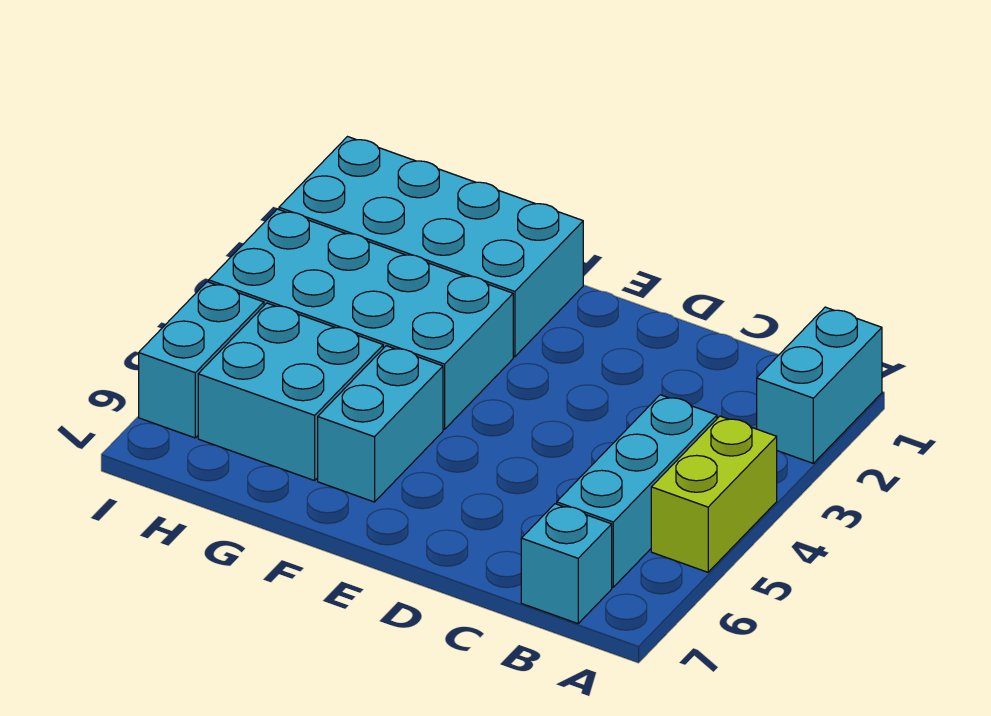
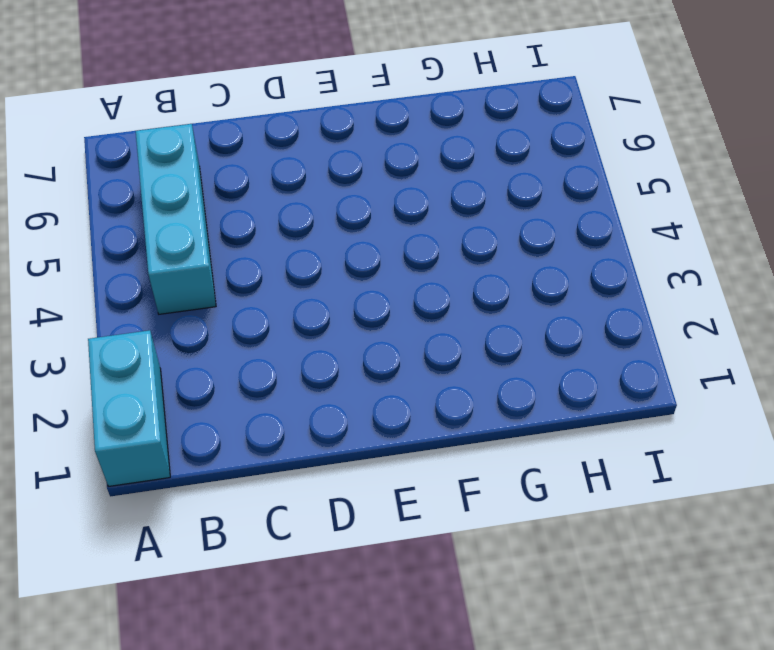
none -> lime 1x2 brick [651,416,777,572]
none -> cyan 1x1 brick [521,504,612,624]

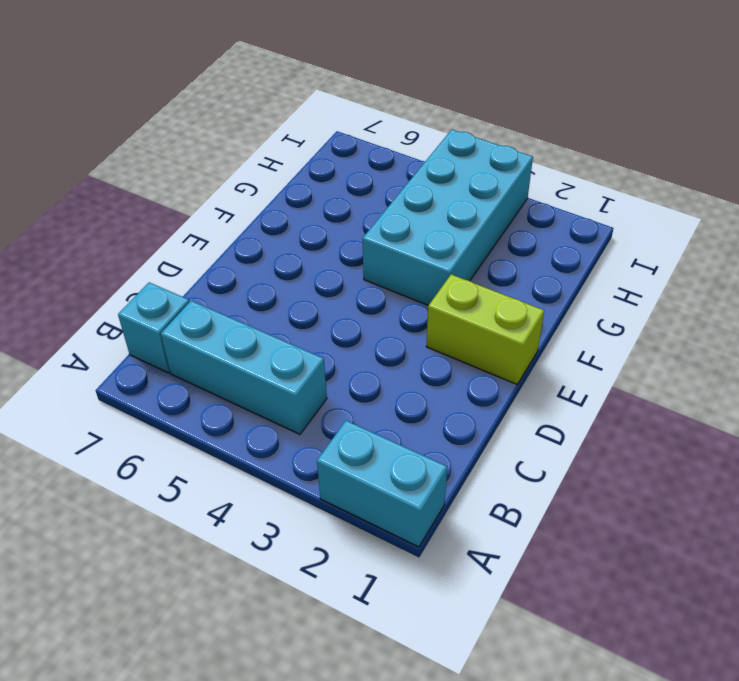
lime 1x2 brick [426,274,544,384] -> lime 1x2 brick moved to [651,416,777,572]
none -> cyan 2x4 brick [279,137,583,357]
none -> cyan 1x2 brick [318,346,443,502]

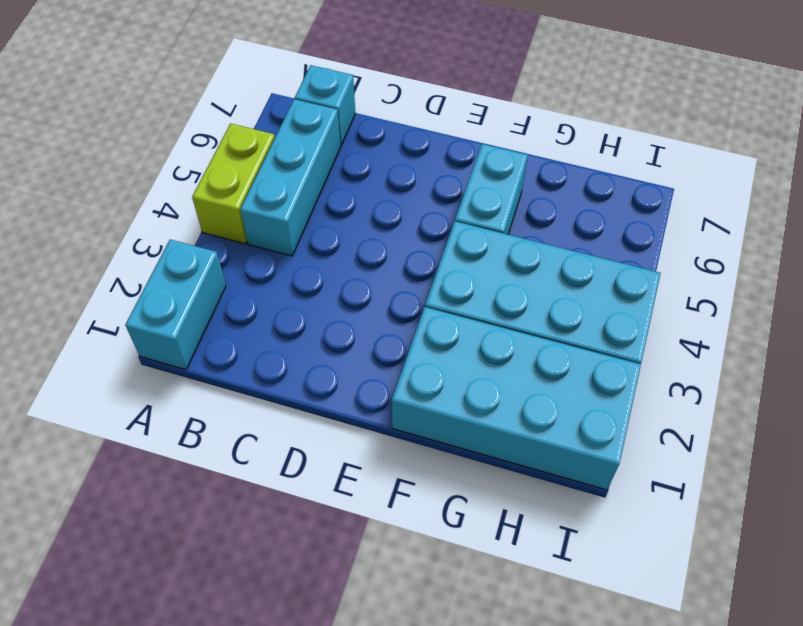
none -> cyan 2x2 brick [198,303,383,481]
none -> cyan 1x2 brick [139,282,264,438]

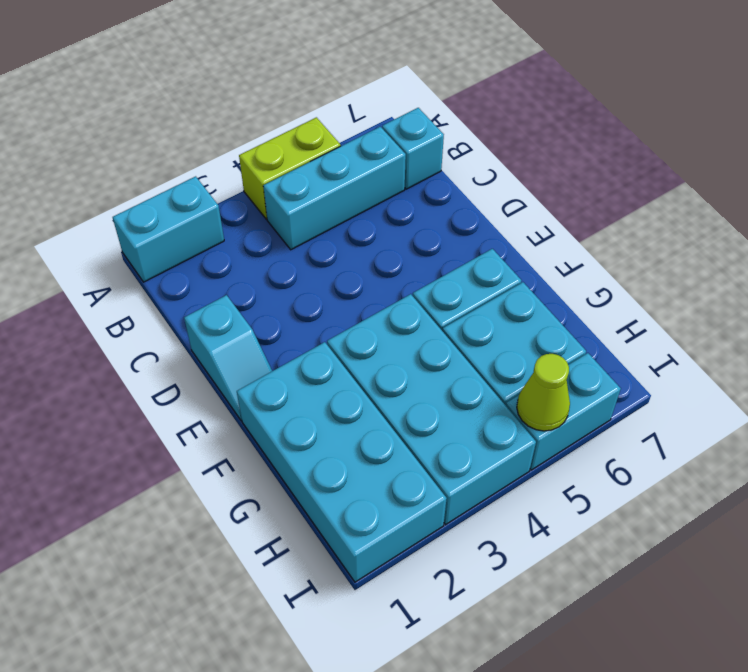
cyan 1x2 slope [184,295,272,420] -> none
lime 1x1 cone [517,354,570,431] -> none

